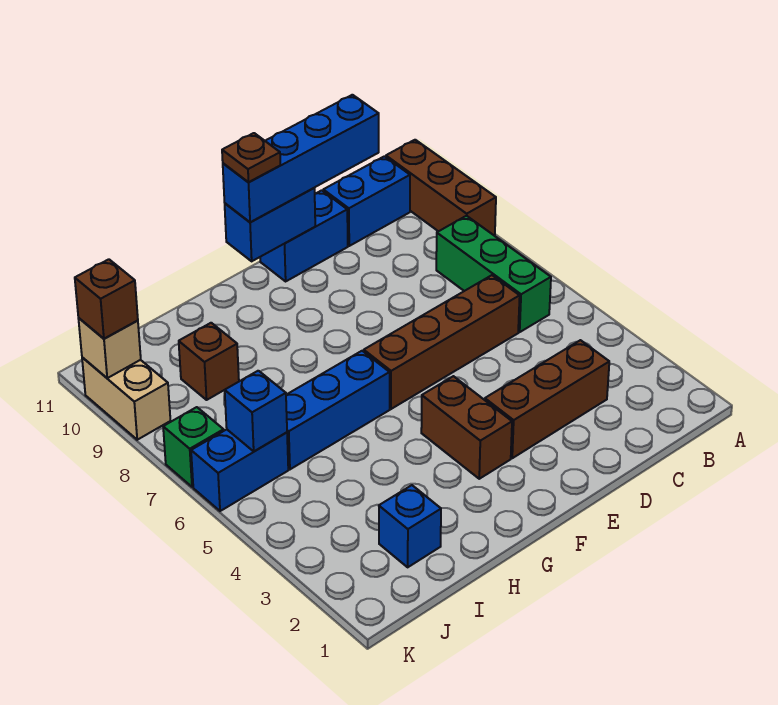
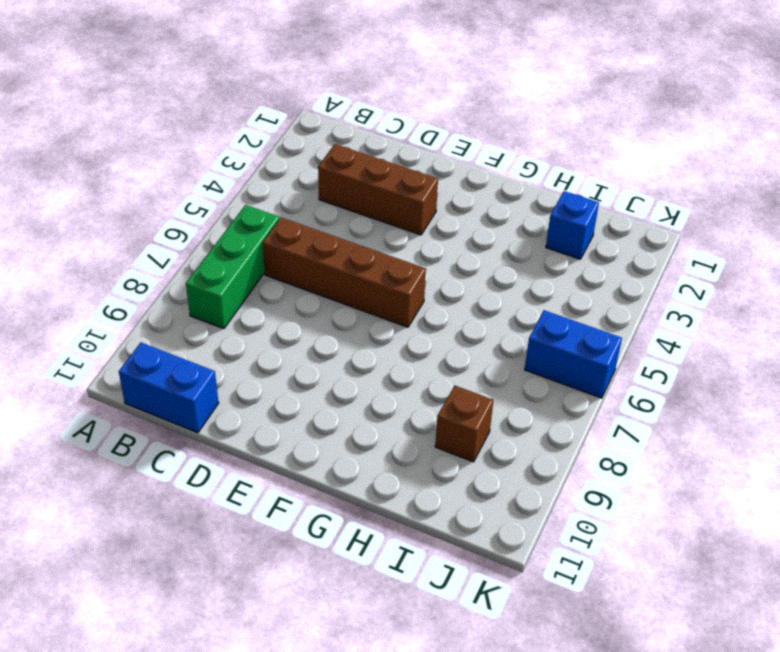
none -> brown 1x3 brick [386,140,496,235]
none -> blue 1x2 brick [260,190,348,281]
none -> brown 1x2 brick [421,376,512,479]

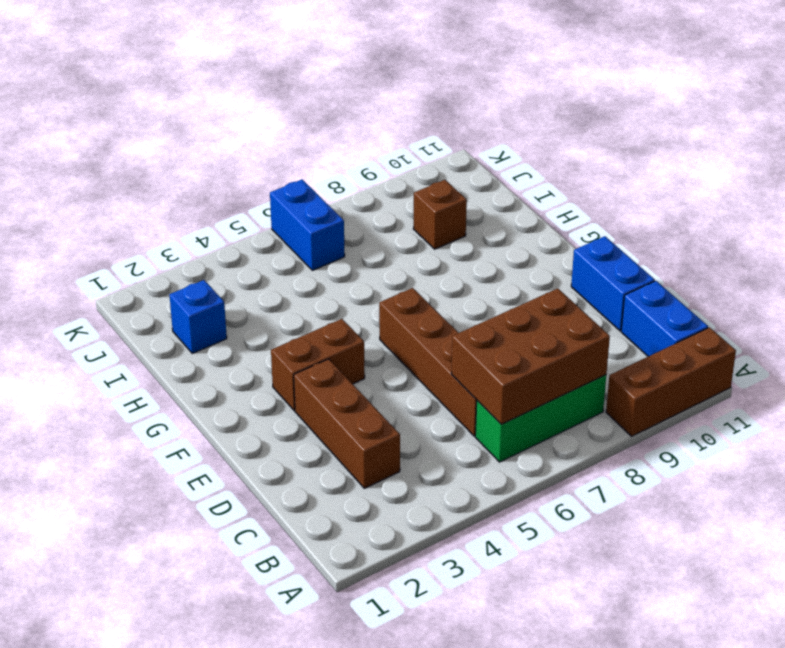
brown 2x3 brick [452,288,610,424] -> none
none -> blue 1x3 brick [286,351,390,469]
none -> green 1x1 brick [163,407,224,487]
none -> tan 1x2 brick [82,357,170,440]

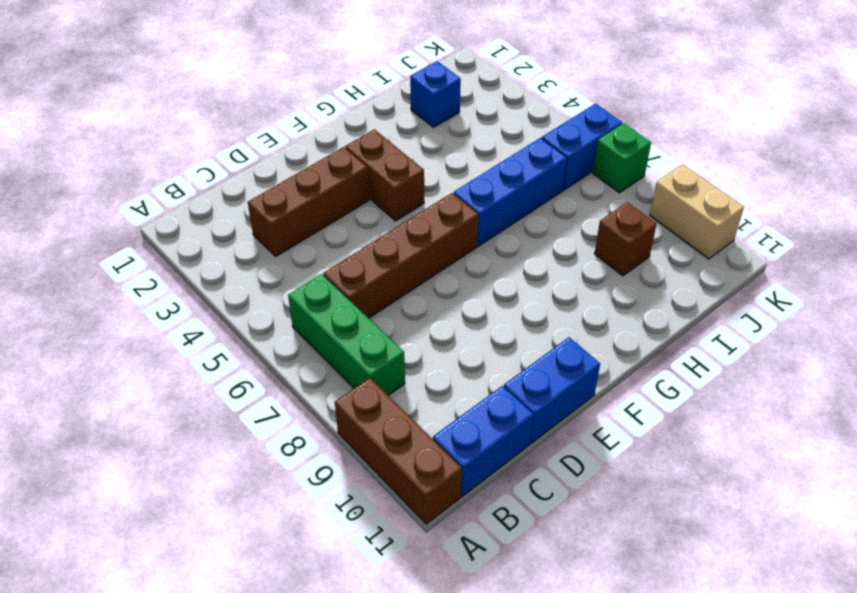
none -> blue 1x2 brick [225,188,315,261]
none -> blue 1x1 brick [225,371,287,451]
none -> tan 1x1 brick [78,318,141,378]

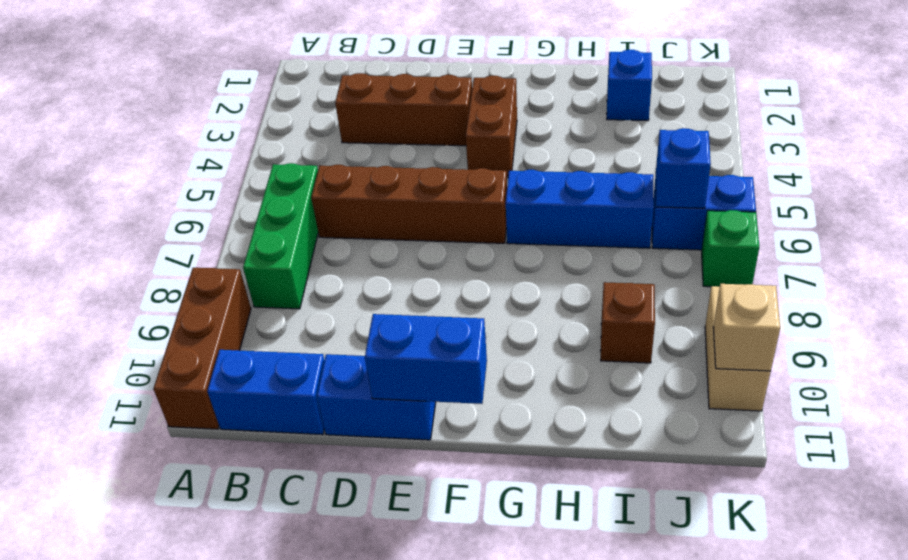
none -> blue 1x4 brick [223,95,379,222]
none -> brown 1x1 brick [75,259,138,339]
none -> brown 1x1 plate [222,133,280,182]

